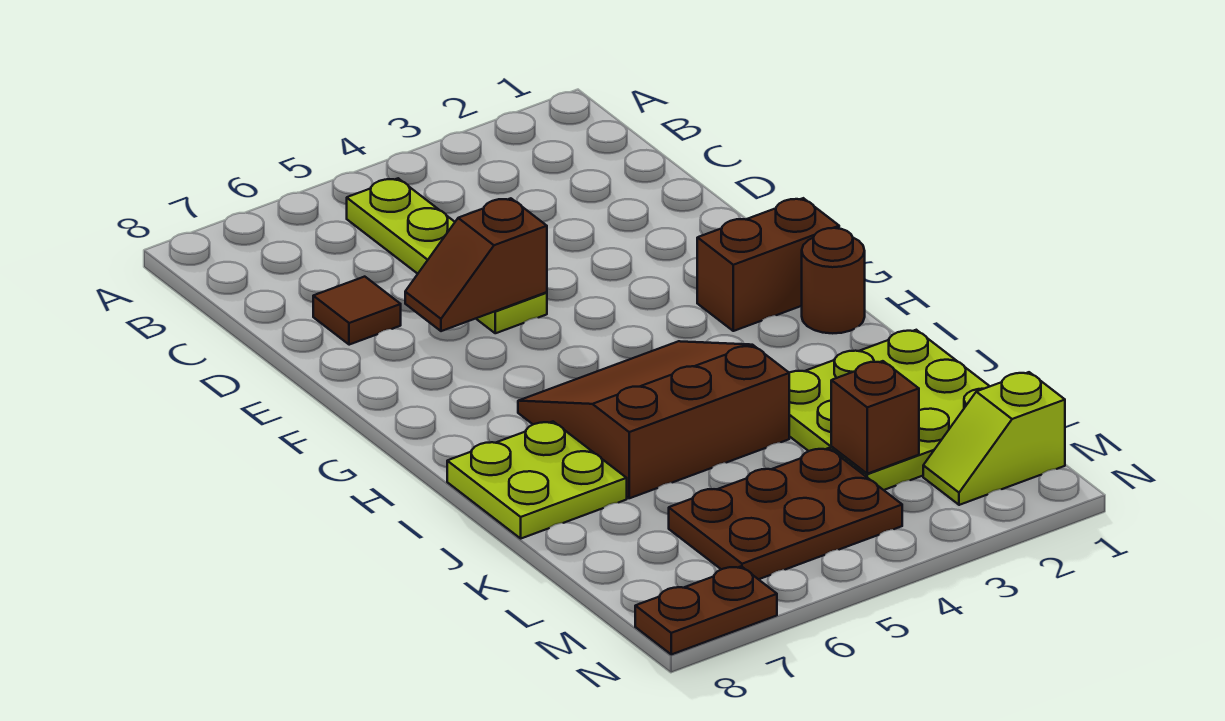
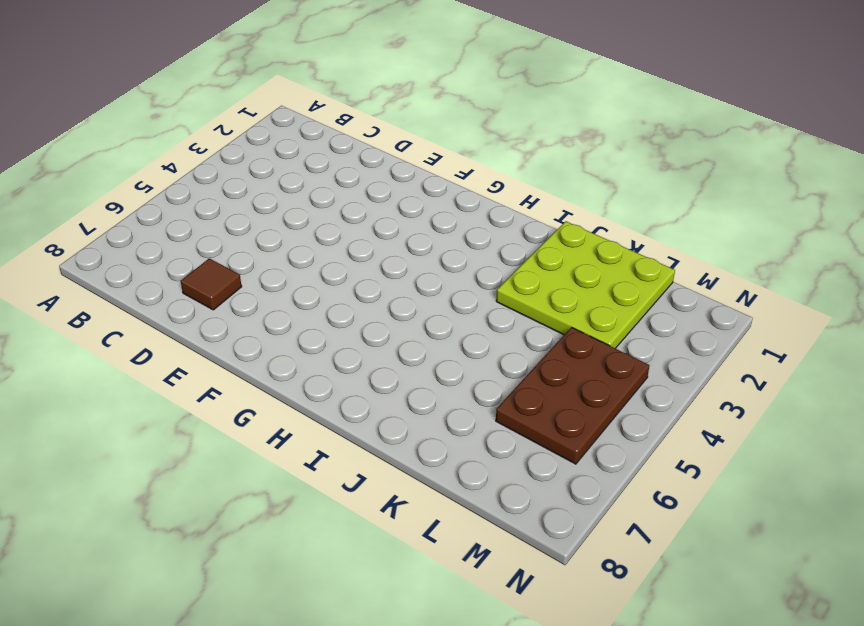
none -> lime 1x4 plate [347,178,547,333]
none -> brown 1x2 brick [697,198,839,331]
none -> brown 1x1 round brick [802,228,865,333]

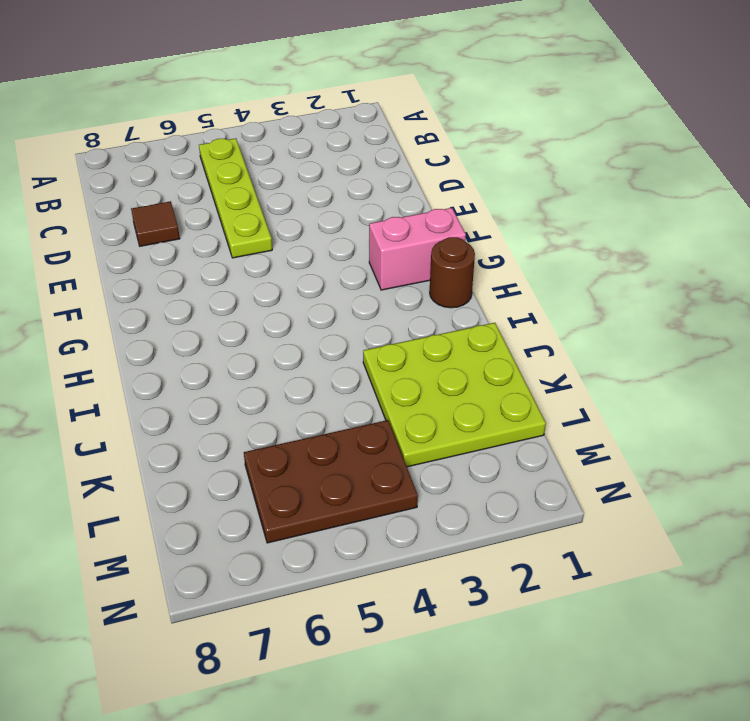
pink 1x2 brick [369,208,466,290] -> brown 1x2 brick [697,198,839,331]
none -> brown 3x3 slope [518,341,789,498]
none -> lime 2x2 plate [447,422,627,538]
none -> lime 1x2 slope [923,372,1065,505]

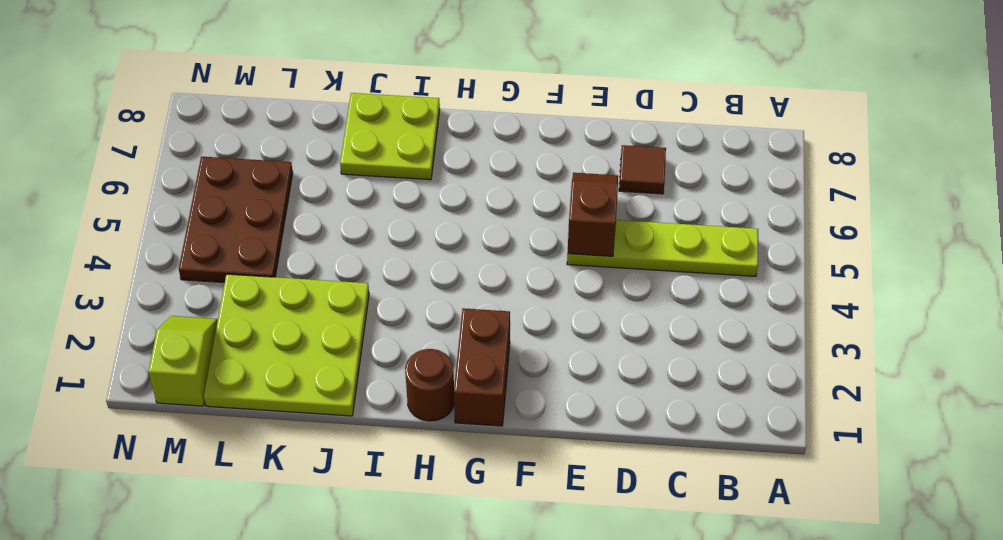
none -> brown 3x3 slope [518,341,789,498]
none -> brown 1x2 plate [635,566,777,654]
none -> brown 1x1 brick [831,361,919,474]

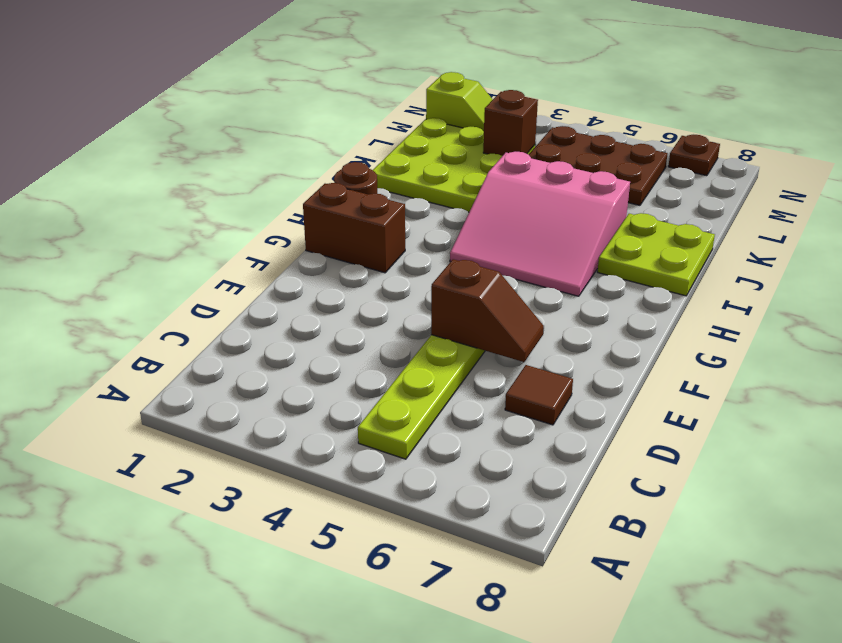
pink 3x3 slope [450,152,630,296] -> brown 3x3 slope [518,341,789,498]
brown 1x1 plate [668,135,720,176] -> brown 1x2 plate [635,566,777,654]

